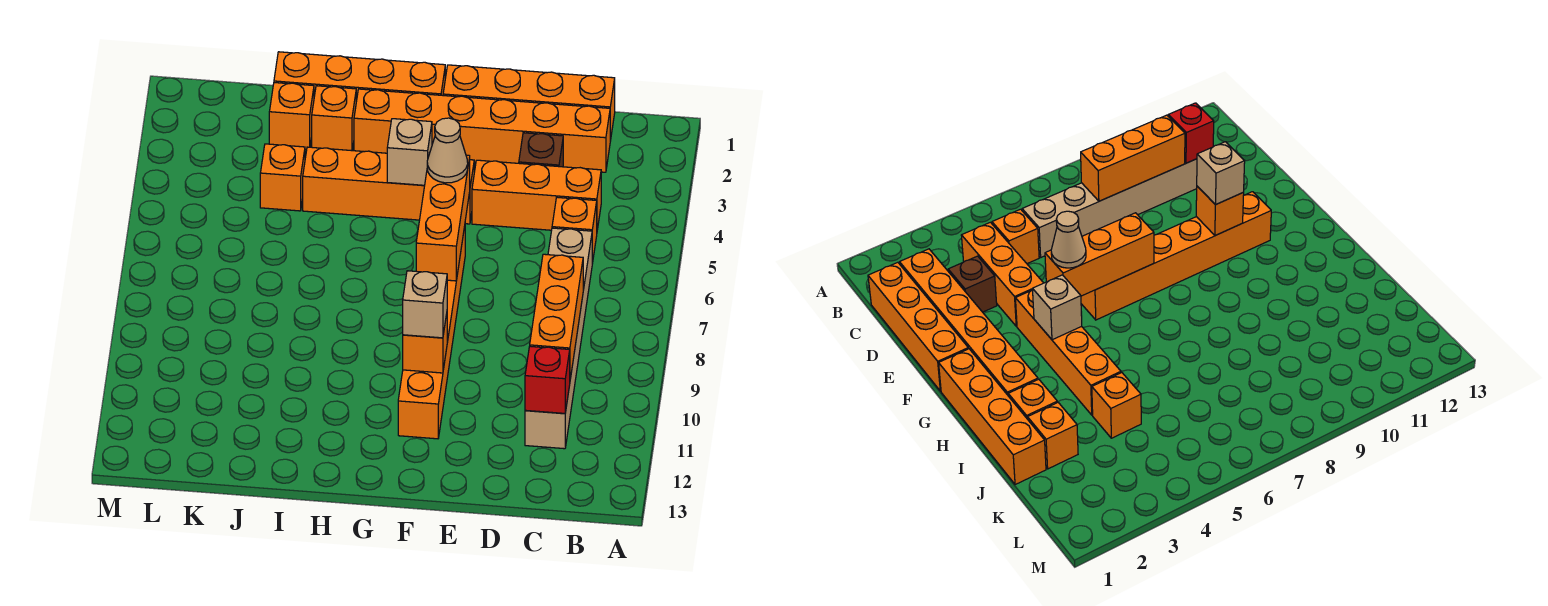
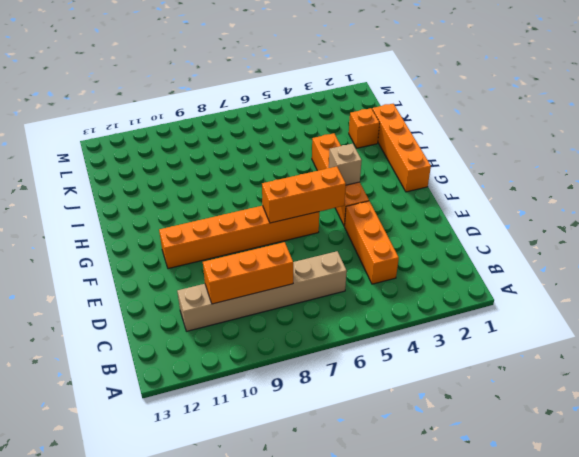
none -> orange 1x4 brick [443,65,615,141]
none -> orange 1x6 brick [354,89,610,172]
none -> orange 1x1 brick [552,197,597,264]

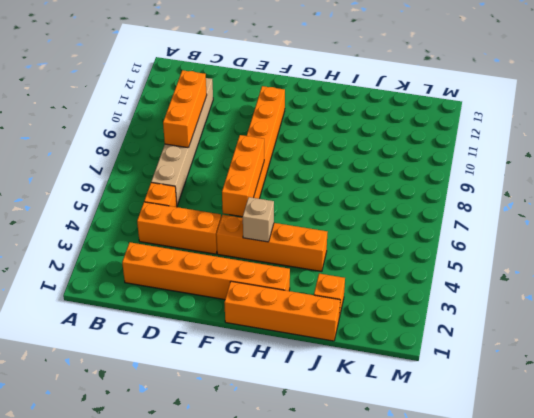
none -> orange 1x4 brick [443,65,615,141]
none -> brown 1x1 brick [519,133,563,167]
none -> orange 1x1 brick [312,86,356,151]

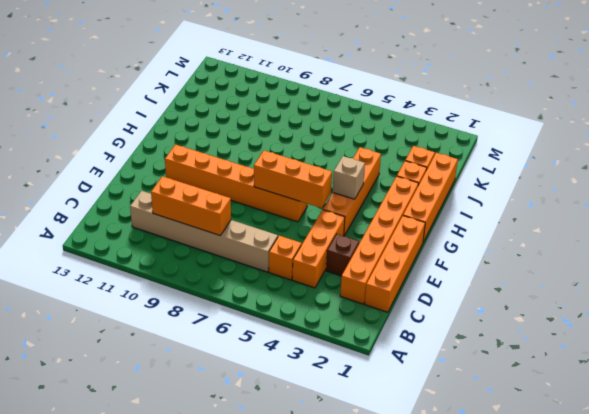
none -> orange 1x1 brick [260,144,305,211]
none -> red 1x1 brick [525,346,570,413]
none -> orange 1x1 brick [403,314,447,373]

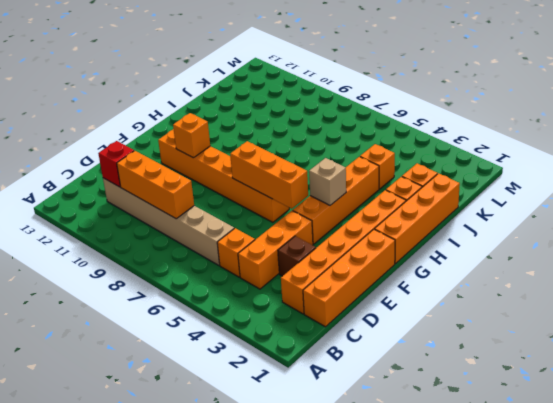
none -> tan 1x1 cone [427,118,468,183]
none -> tan 1x1 brick [403,271,447,338]

